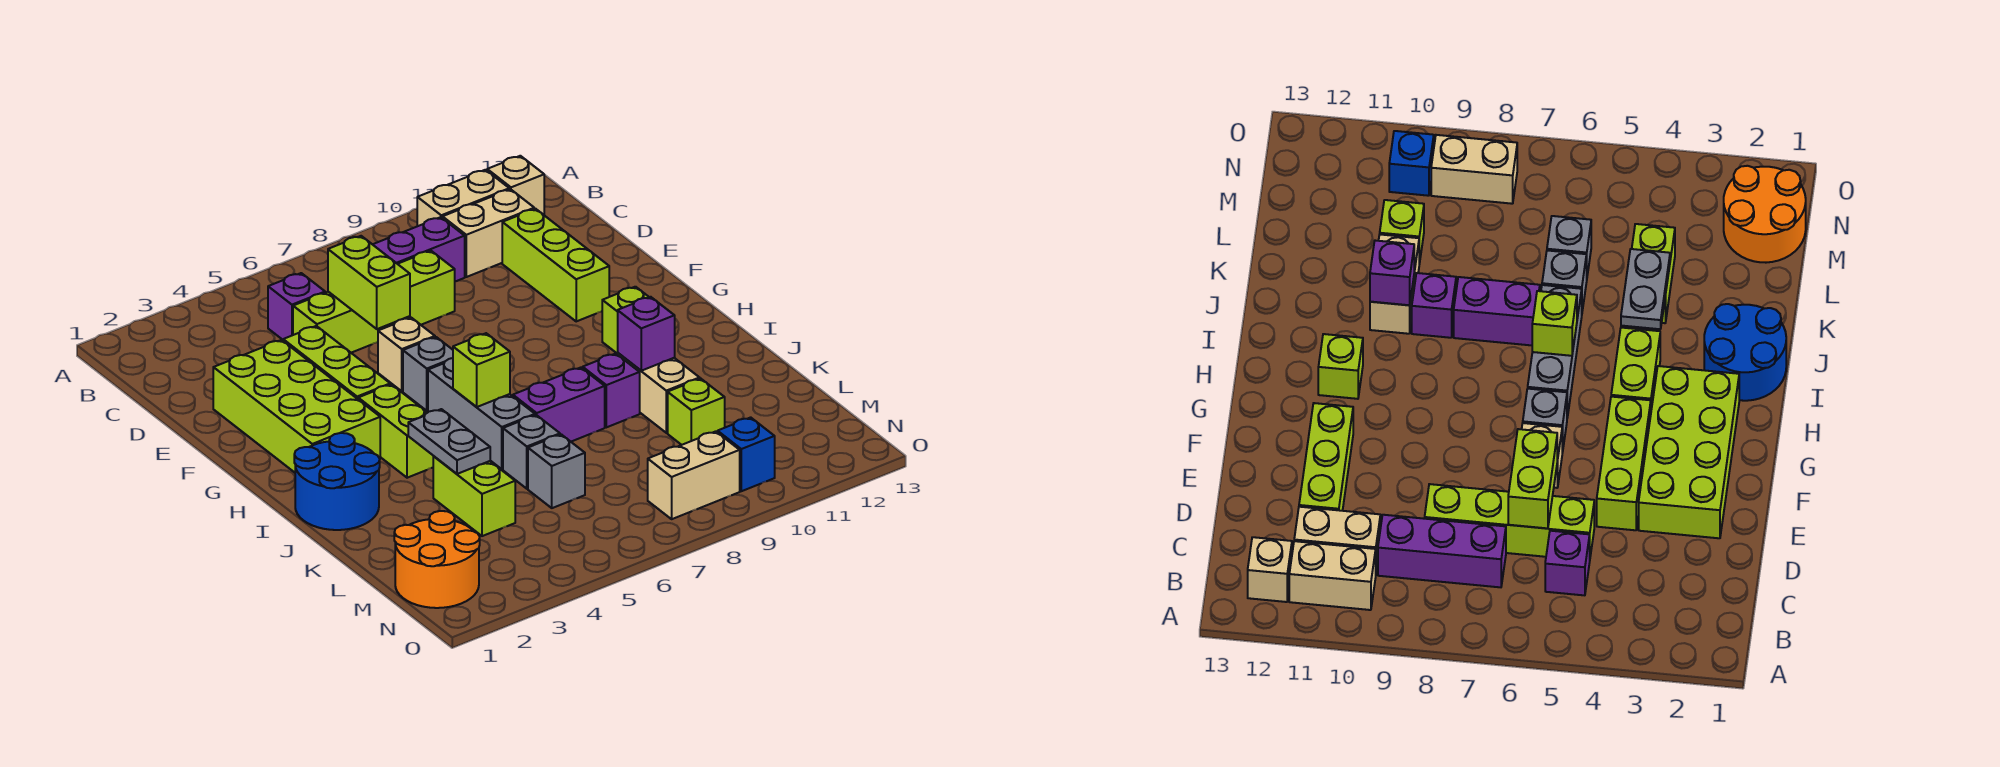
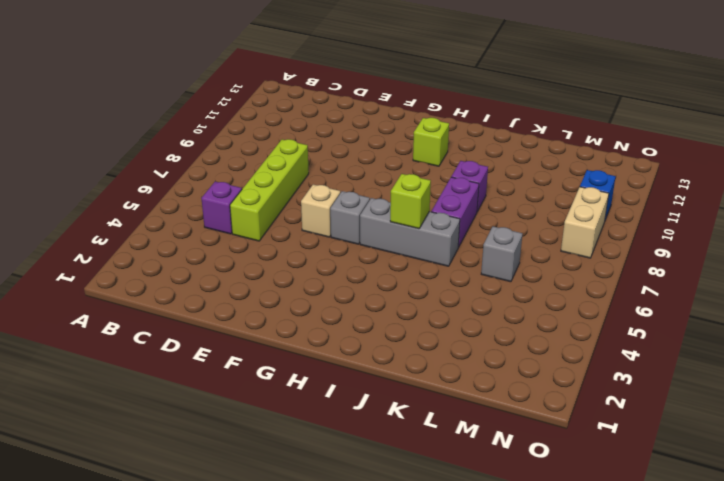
none -> tan 1x2 brick [417,170,509,226]
none -> tan 1x1 brick [487,156,544,215]
none -> purple 1x3 brick [373,217,465,281]

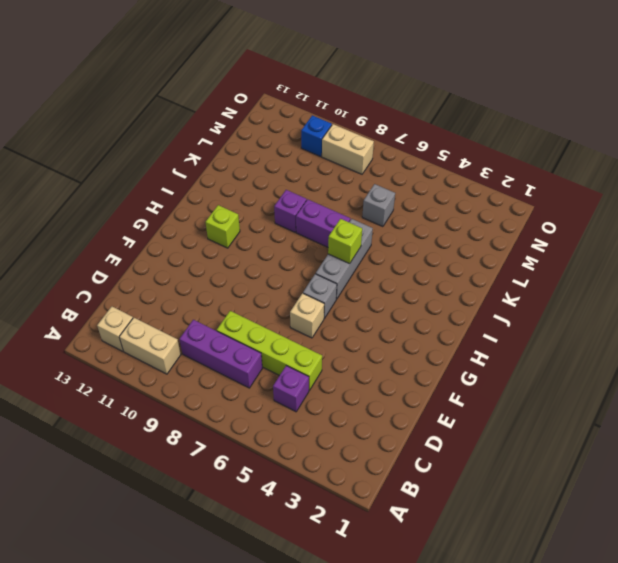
none -> tan 1x2 brick [442,189,534,277]
none -> lime 1x3 brick [502,209,609,321]
none -> lime 2x4 brick [213,340,380,472]

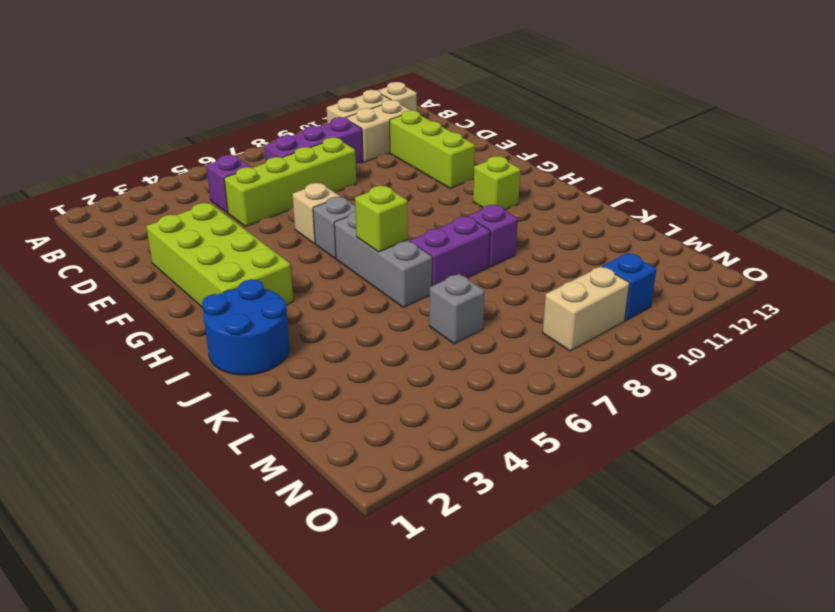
none -> lime 1x3 brick [283,326,390,399]
none -> lime 1x2 brick [358,384,433,478]
none -> tan 1x2 brick [618,353,700,433]

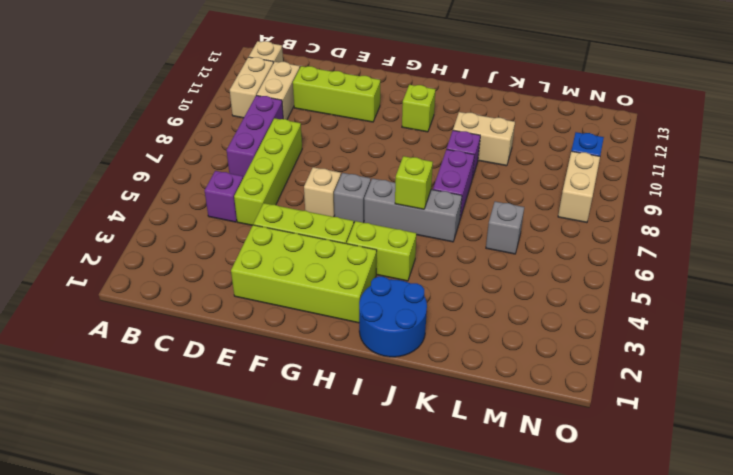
none -> lime 1x2 brick [433,456,515,536]
none -> grey 1x1 brick [503,415,560,489]
none -> lime 1x1 brick [668,378,725,445]

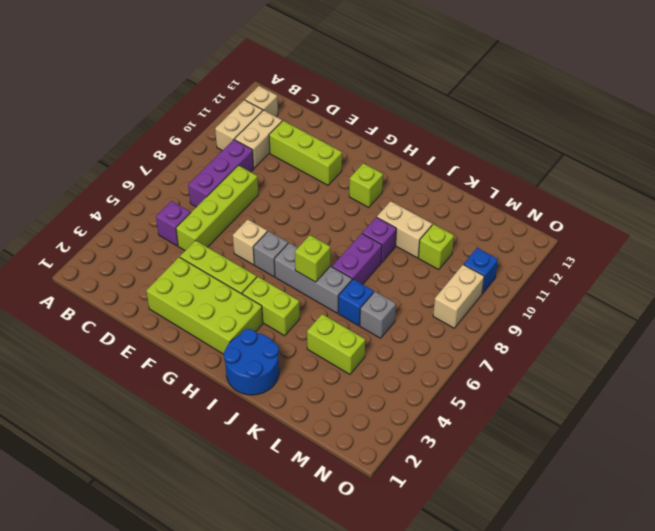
blue 1x1 brick [338,279,374,326] -> grey 1x1 brick [503,415,560,489]
none -> orange 2x2 round brick [394,511,480,608]
none -> lime 1x2 brick [328,236,410,329]
none -> grey 1x2 plate [408,409,490,474]

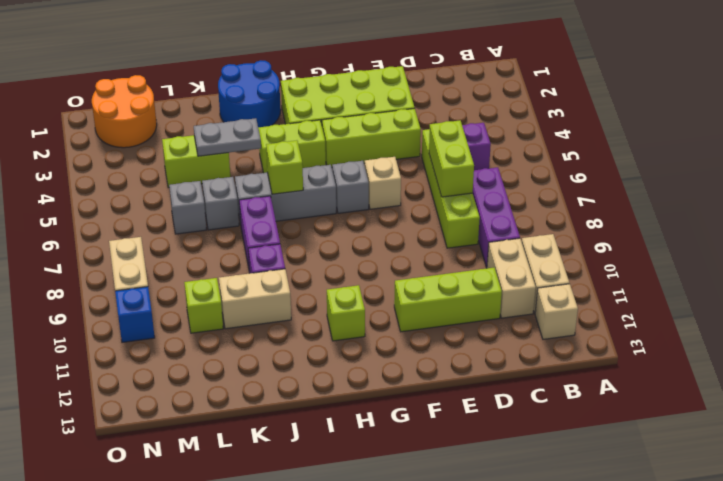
lime 1x2 brick [429,120,474,197] -> lime 1x2 brick turned to [328,236,410,329]
none -> purple 1x1 brick [618,297,675,371]

